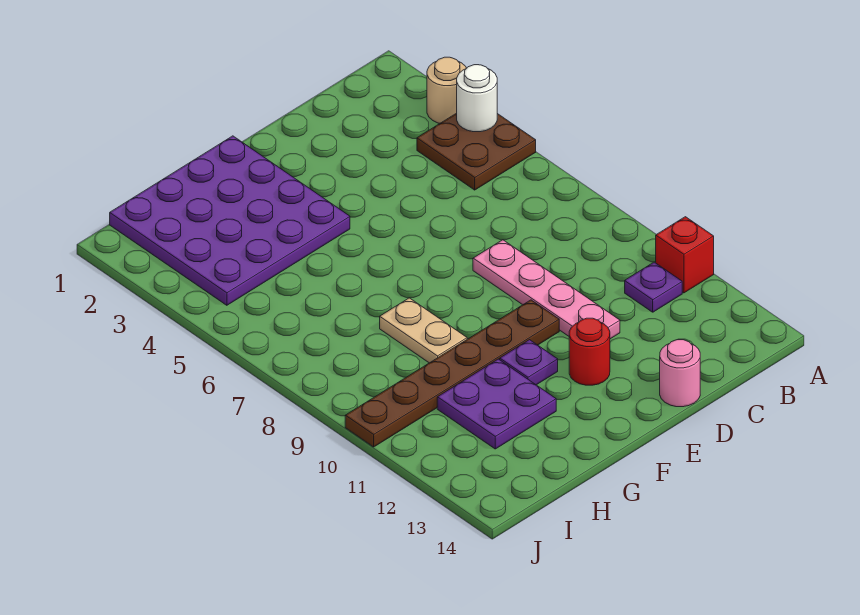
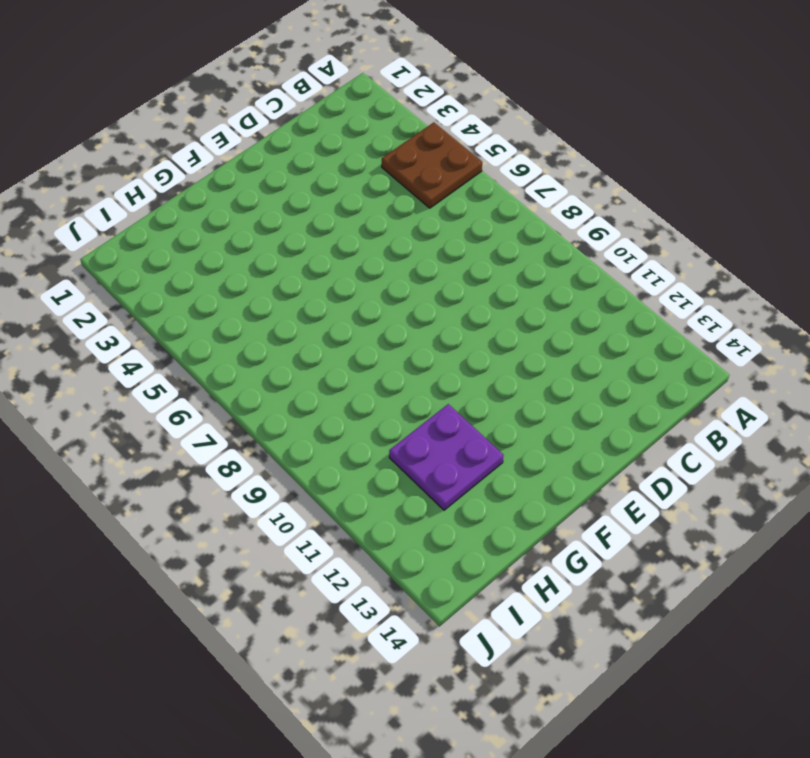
none -> tan 1x1 round brick [427,57,467,123]
none -> red 1x1 brick [656,217,714,293]
none -> purple 1x1 plate [625,262,682,312]

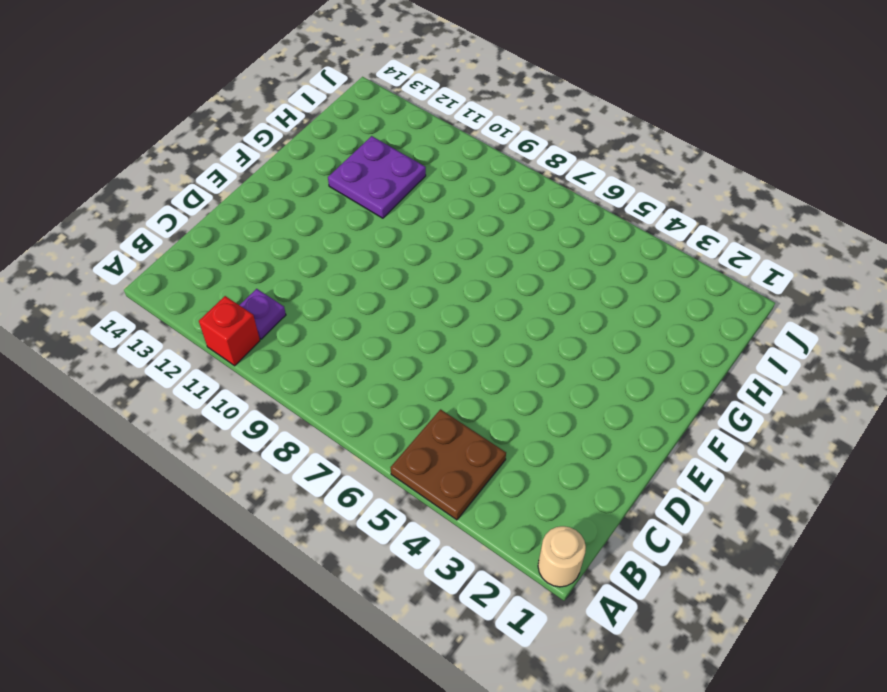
tan 1x1 round brick [538,526,586,587] -> tan 1x1 round brick moved to [427,57,467,123]
none -> pink 1x4 plate [473,240,620,339]
none -> pink 1x1 round brick [660,340,700,407]
none -> brown 1x6 plate [345,300,559,447]

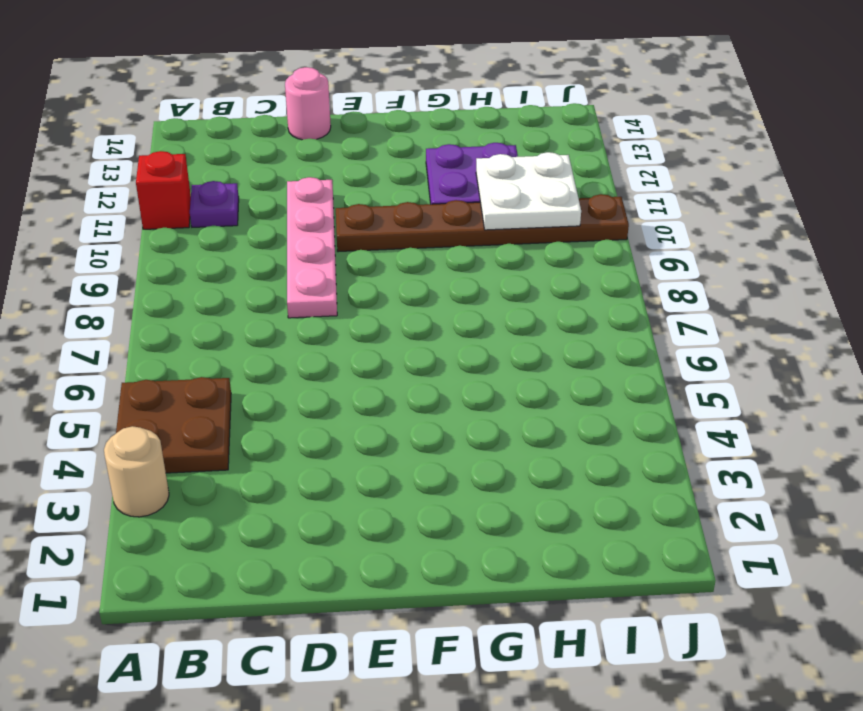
white 2x2 plate [476,152,581,230] -> none
none -> red 1x1 round brick [569,318,610,385]
none -> purple 4x4 plate [110,136,350,305]
none -> purple 1x1 plate [500,340,558,385]

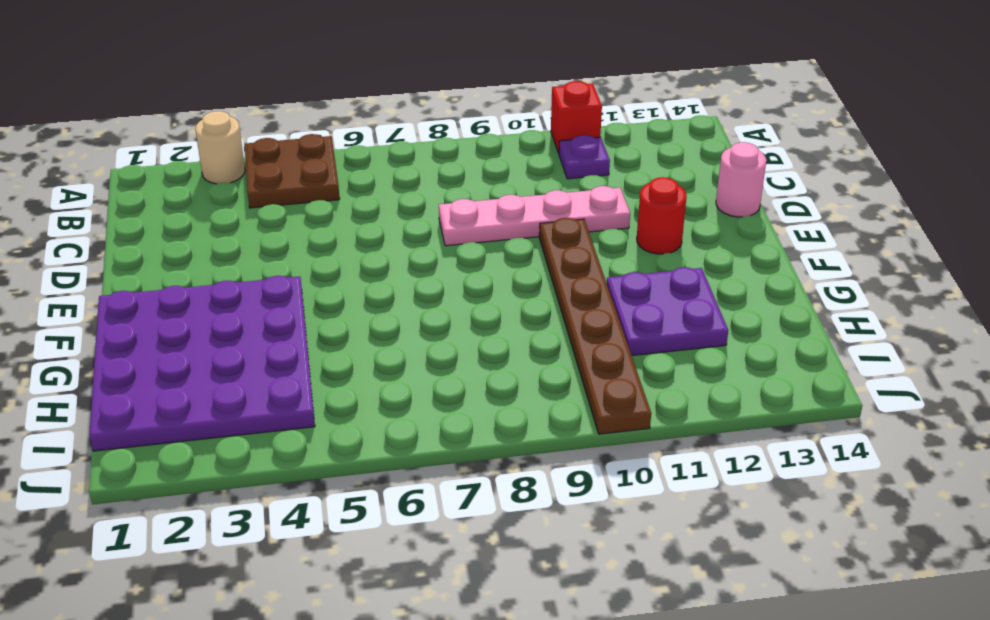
none -> purple 1x1 plate [500,340,558,385]
none -> tan 1x2 plate [380,298,467,363]
none -> white 1x1 round brick [457,65,497,132]

